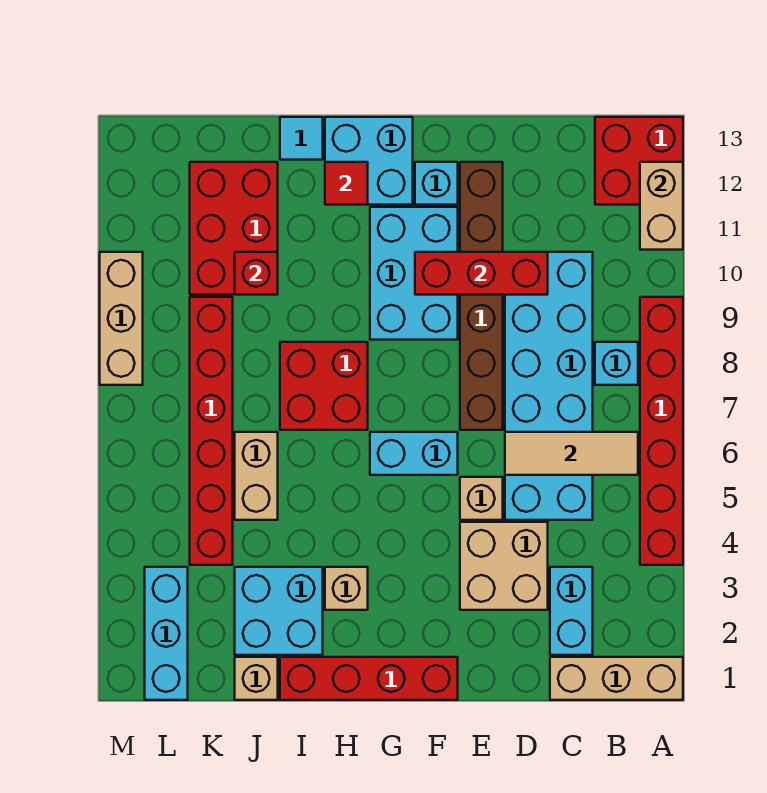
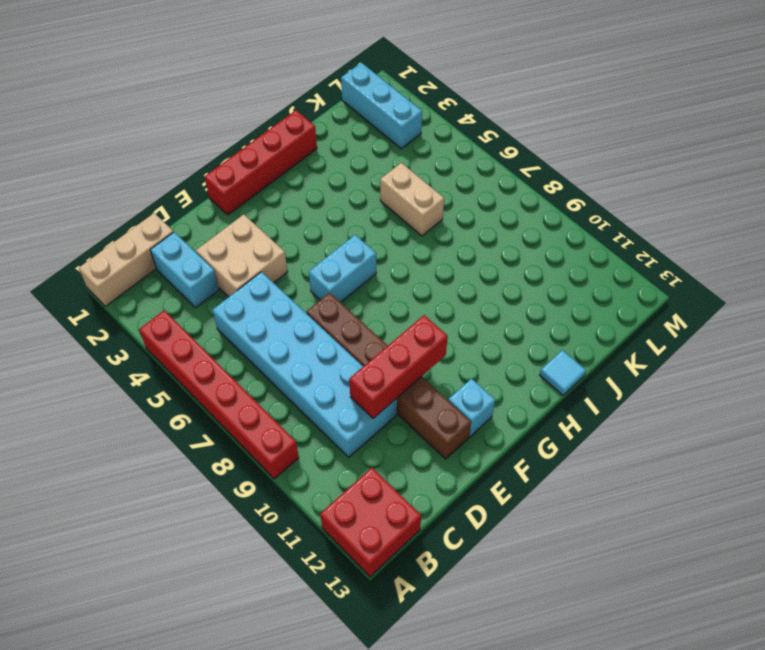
none -> cyan 1x1 brick [595,342,638,385]
none -> tan 1x1 brick [460,477,503,520]
none -> cyan 2x3 brick [370,207,458,340]

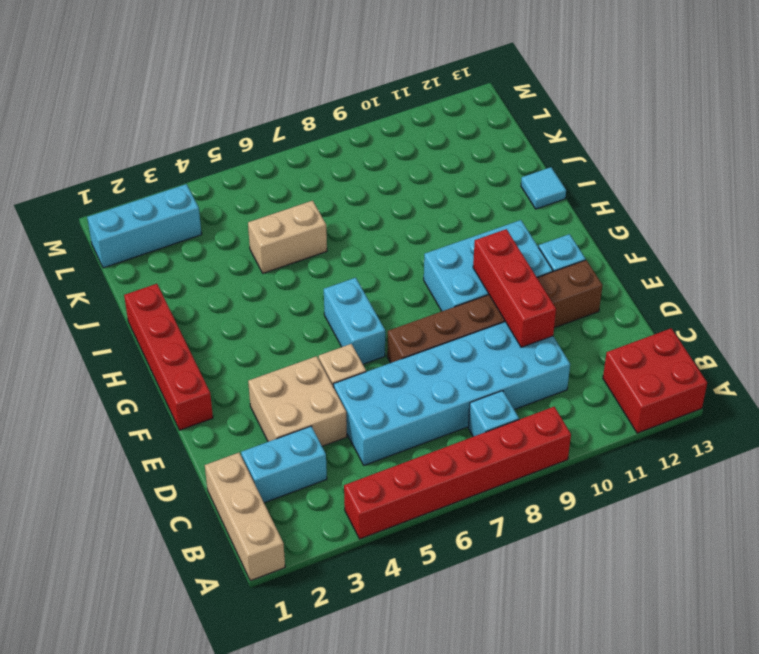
none -> cyan 2x2 brick [325,117,413,205]
none -> tan 1x1 brick [325,567,368,610]
none -> red 2x2 brick [280,342,368,430]

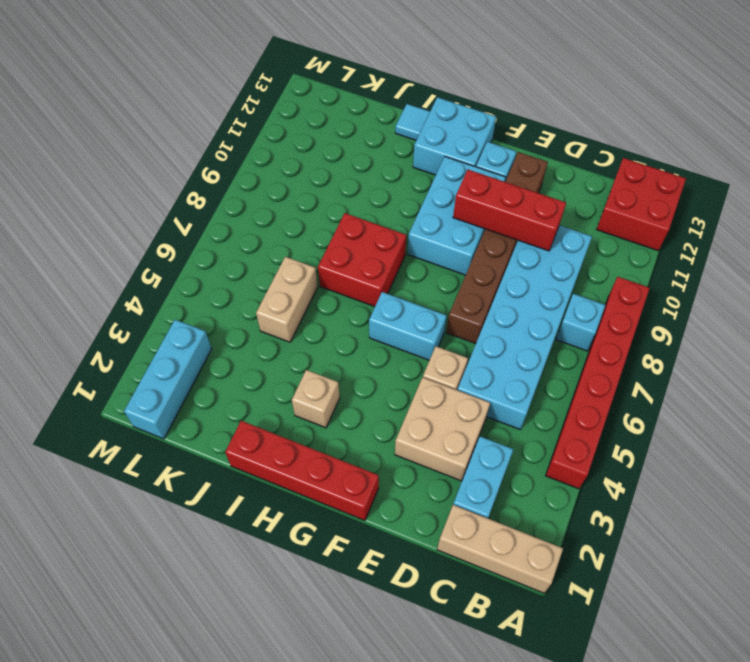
none -> cyan 2x2 brick [235,567,323,655]
none -> tan 1x1 brick [235,657,278,700]
none -> red 2x3 brick [190,162,278,295]

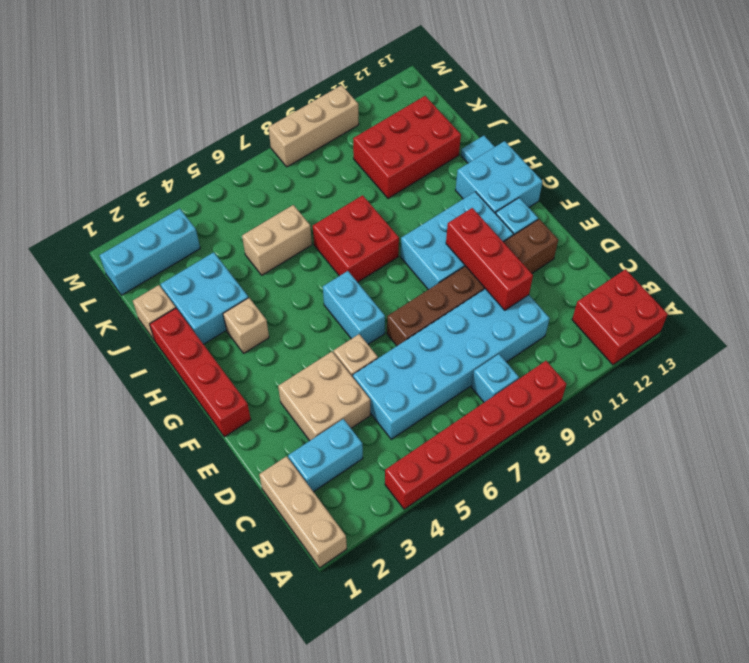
none -> red 1x6 brick [190,297,233,565]
none -> tan 1x2 brick [640,162,683,250]
none -> tan 1x3 tile [505,432,638,475]

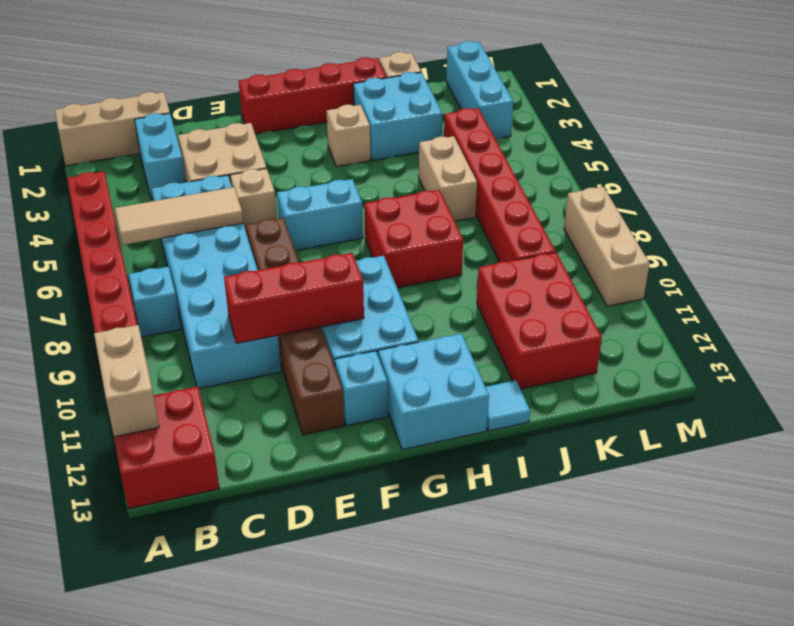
none -> red 1x1 tile [325,162,368,205]
none -> red 1x1 brick [235,252,278,295]

